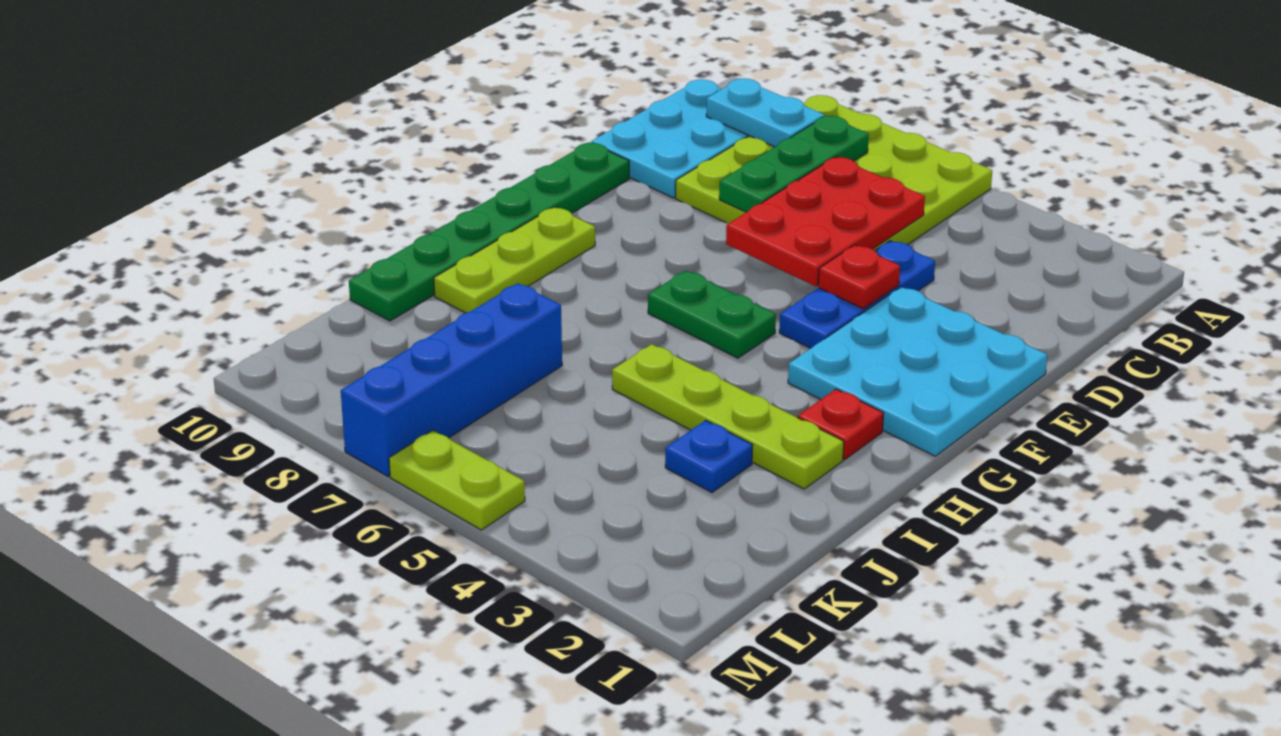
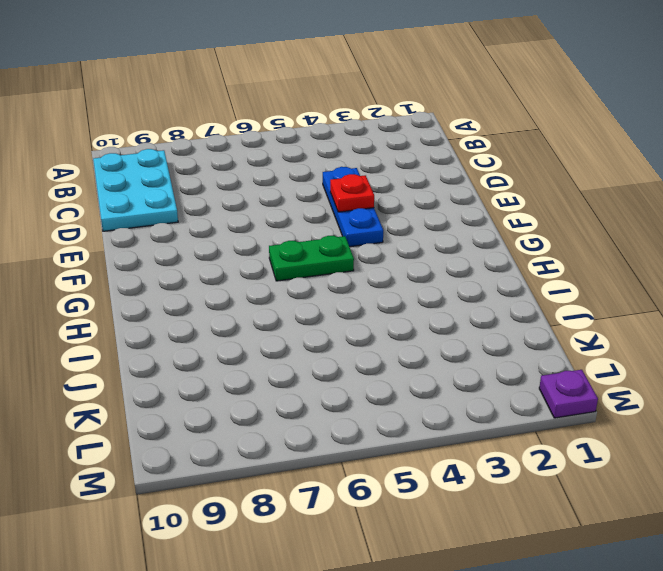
purple 1x1 plate [539,370,598,418] -> none
none -> lime 4x4 plate [676,95,992,251]
none -> cyan 3x3 plate [788,287,1047,456]
none -> green 1x6 plate [349,142,629,321]

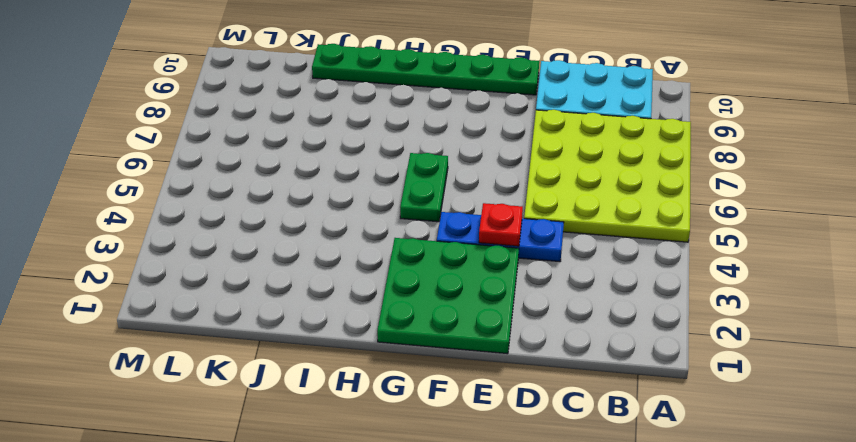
green 3x3 plate [377,238,519,354] -> cyan 3x3 plate [788,287,1047,456]
none -> lime 1x3 plate [434,207,595,313]
none -> red 1x1 plate [798,389,884,460]
none -> lime 1x4 plate [612,344,844,489]

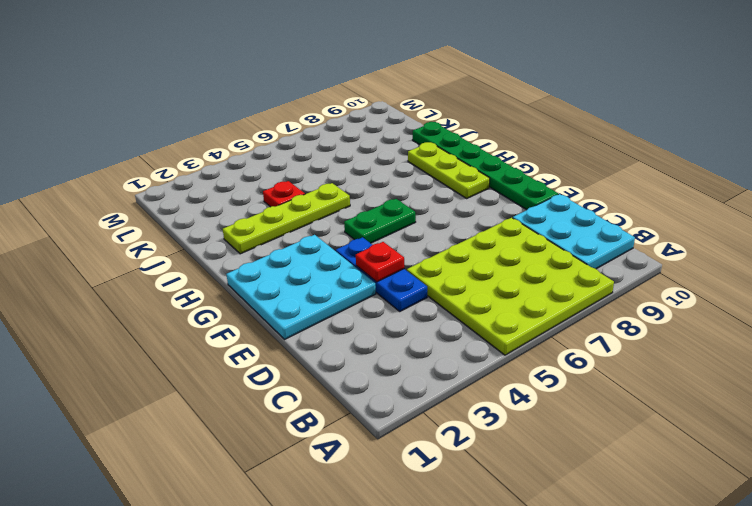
red 1x1 plate [263,181,305,207] -> red 1x1 plate moved to [798,389,884,460]
none -> blue 1x1 plate [665,420,753,493]
none -> blue 1x4 brick [341,283,562,476]
none -> lime 1x2 plate [389,430,525,530]

